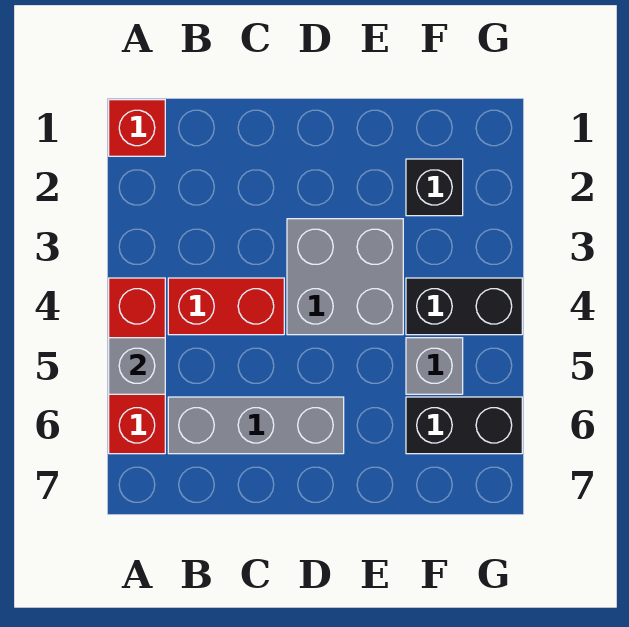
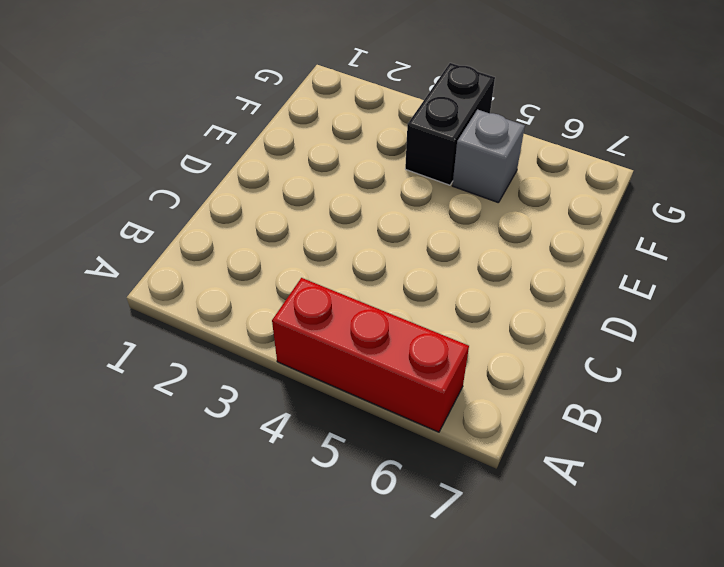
none -> red 1x1 brick [109,100,165,156]
none -> red 1x2 brick [168,278,284,335]

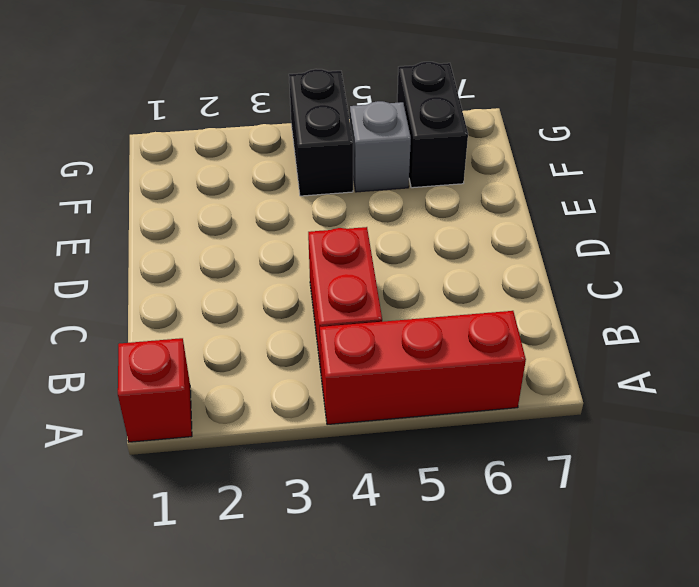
none -> grey 1x3 brick [168,397,344,454]
none -> grey 2x2 brick [287,219,403,335]

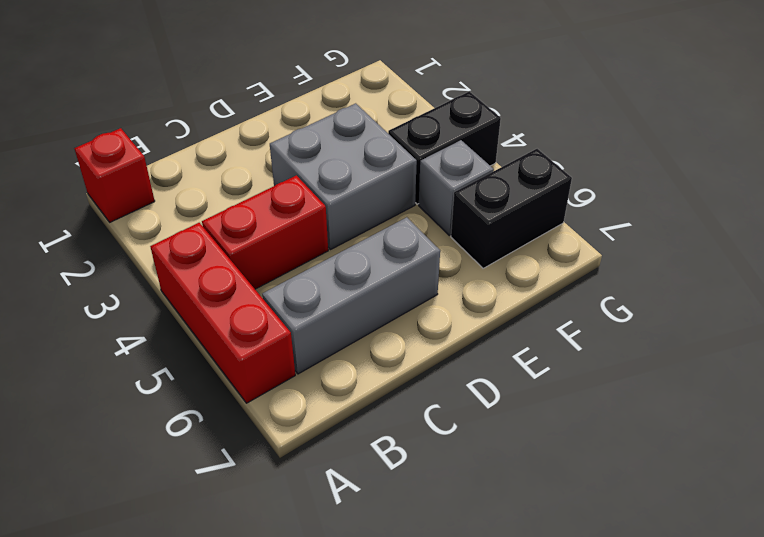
none -> black 1x1 brick [406,159,463,216]
none -> grey 1x1 brick [109,338,165,394]

